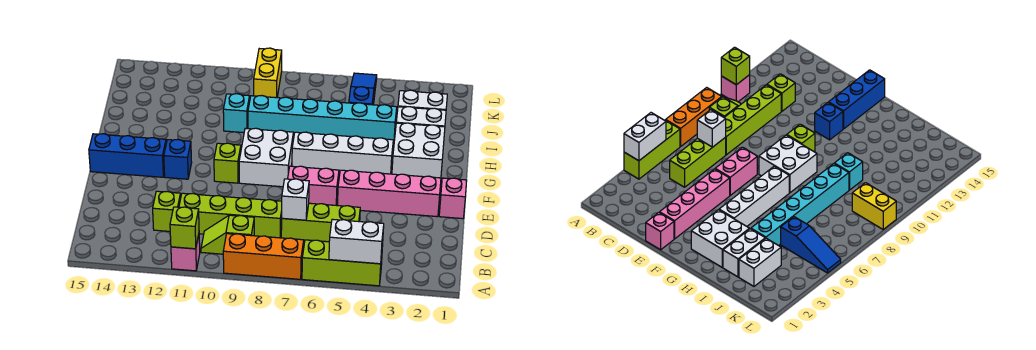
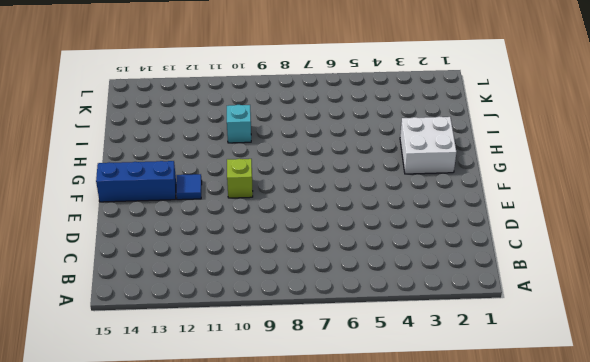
blue 1x1 tile [176,174,202,200] -> blue 1x1 brick [164,140,192,179]
none -> lime 1x3 brick [302,240,382,286]
none -> orange 1x3 brick [223,234,304,279]
none -> pink 1x1 brick [171,235,200,271]

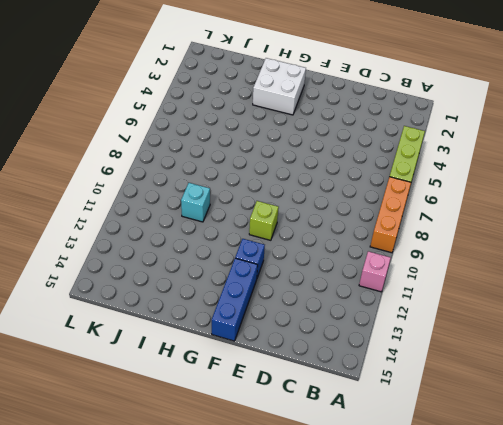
none -> lime 1x2 slope [201,215,254,254]
none -> lime 1x3 brick [281,203,360,242]
none -> lime 1x4 brick [179,193,282,238]

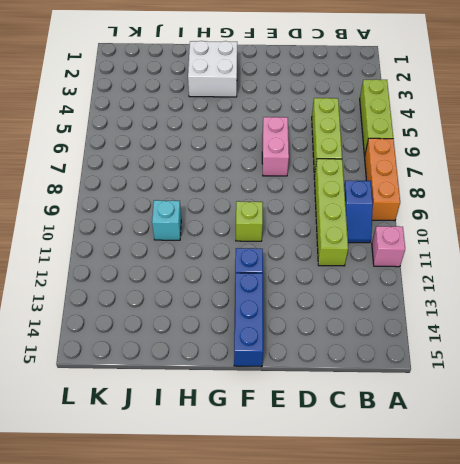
blue 1x2 slope [344,181,373,243] -> lime 1x2 slope [201,215,254,254]
none -> lime 1x1 brick [153,191,181,231]
none -> pink 1x1 brick [439,178,467,219]
none -> pink 1x4 brick [337,170,441,217]

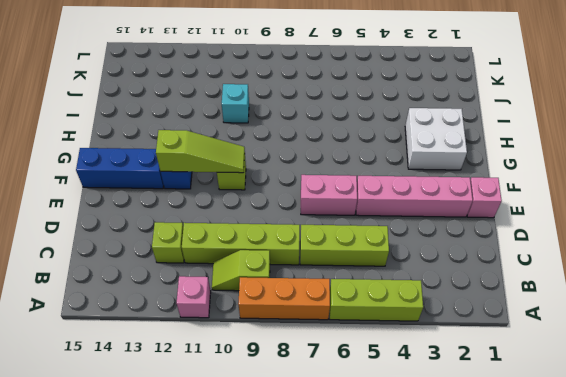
lime 1x3 slope [156,130,245,173] -> none
none -> white 2x2 brick [239,128,293,187]
none -> white 1x4 brick [292,132,393,174]
none -> white 1x2 brick [396,107,446,127]

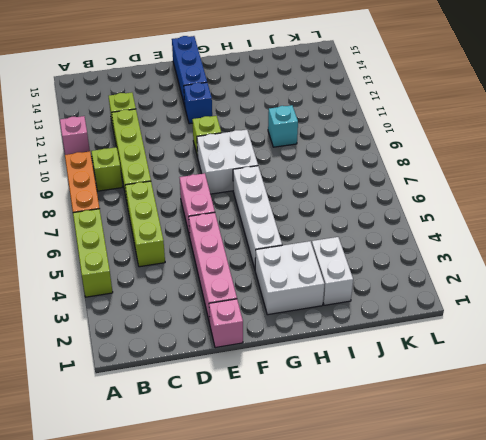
none -> cyan 1x6 brick [248,96,397,144]
none -> white 1x2 brick [398,90,447,110]
none -> blue 1x3 slope [349,73,377,105]

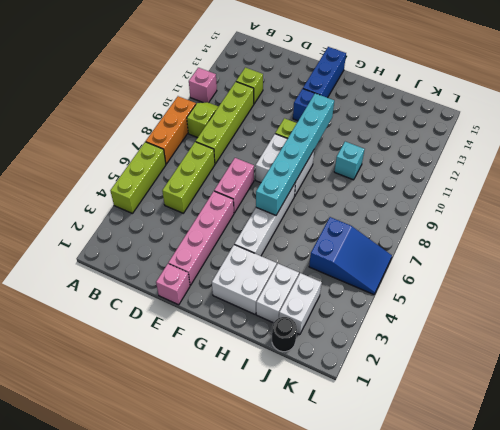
cyan 1x6 brick [256,93,334,215] -> cyan 1x6 brick moved to [248,96,397,144]
black 1x1 round brick [272,317,297,352] -> none
blue 2x3 slope [309,217,392,295] -> blue 1x3 slope [349,73,377,105]
none -> yellow 1x2 brick [254,48,282,98]
none -> white 1x2 brick [329,219,384,264]
none -> lime 1x1 brick [170,207,199,249]

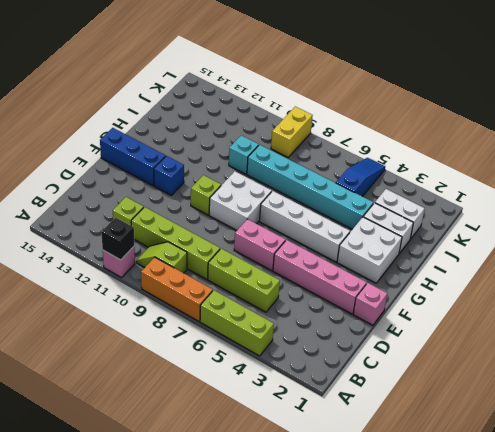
black 1x1 brick [101,218,134,260] -> lime 1x1 brick [170,207,199,249]
none -> white 1x2 brick [329,219,384,264]
none -> white 1x1 brick [282,179,309,220]

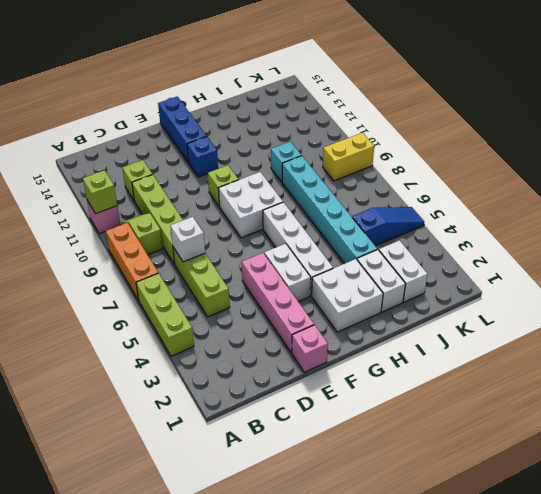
white 1x2 brick [264,243,311,301] -> white 1x2 brick moved to [329,219,384,264]
none -> pink 1x2 brick [288,166,339,205]

